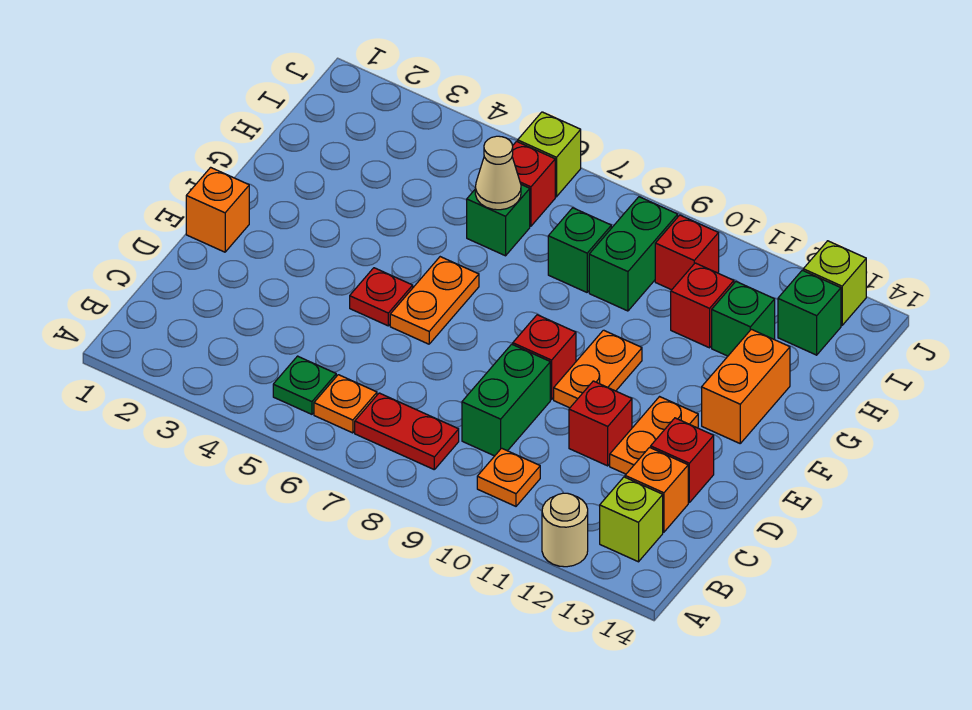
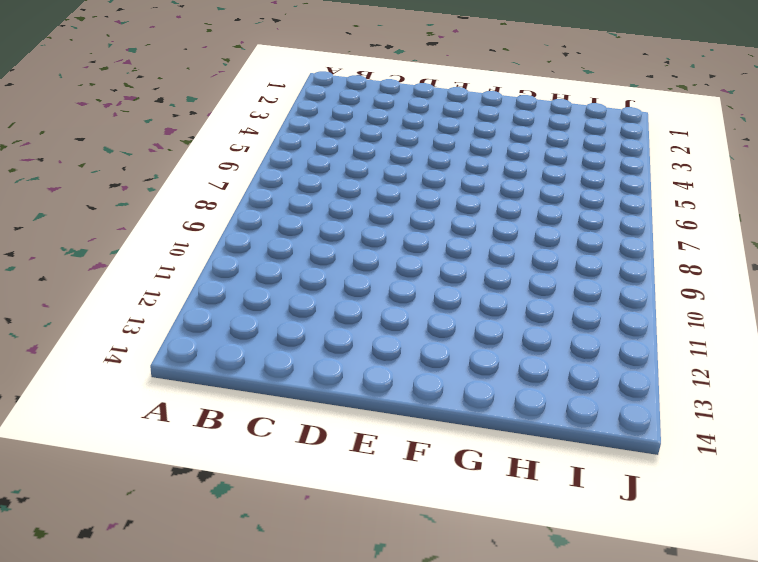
none -> tan 1x1 round brick [542,493,588,567]
none -> green 1x1 plate [273,356,336,414]
none -> orange 1x1 plate [314,375,377,433]

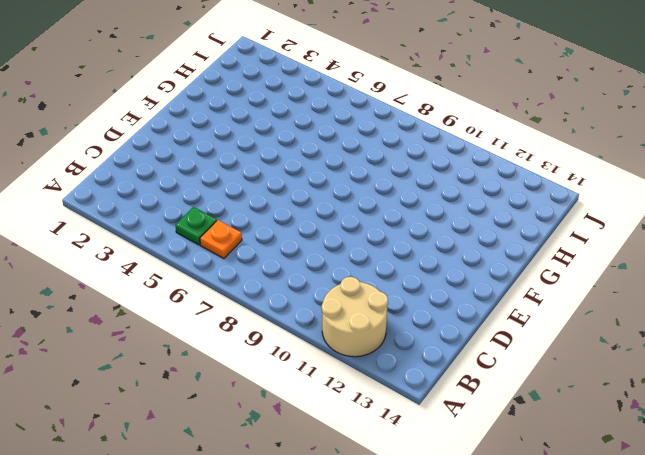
tan 2x2 round brick [322,277,388,357] -> tan 1x1 round brick [542,493,588,567]
none -> red 1x2 plate [355,393,459,469]
none -> orange 1x1 plate [477,448,540,506]
none -> lime 1x1 brick [600,477,663,562]

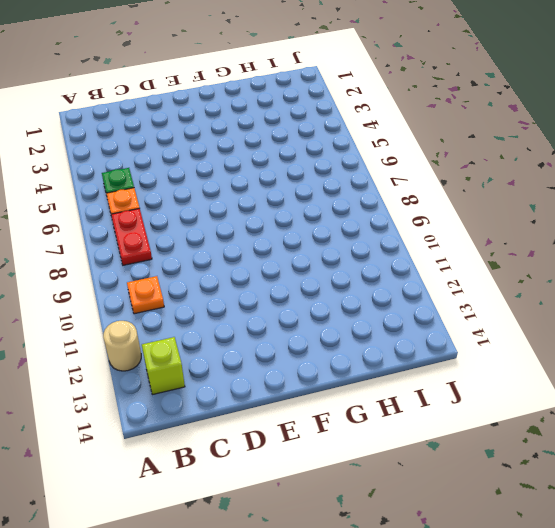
none -> green 1x2 brick [462,344,550,456]
none -> orange 1x1 brick [625,448,688,532]
none -> red 1x1 brick [569,381,632,466]

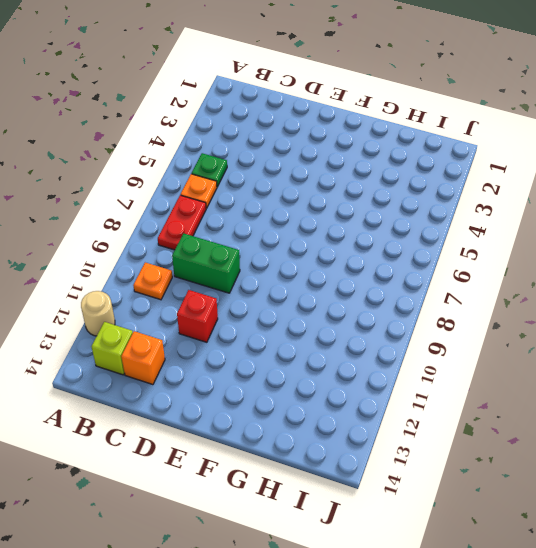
none -> orange 1x2 plate [610,397,698,474]
none -> red 1x1 brick [651,418,714,502]
none -> orange 1x1 brick [186,167,249,252]

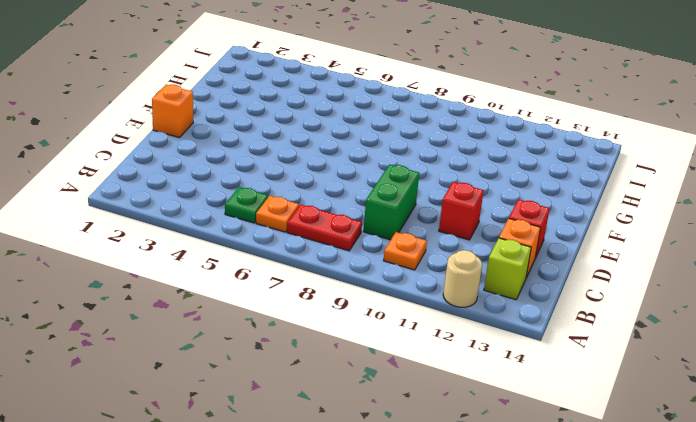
none -> orange 1x2 plate [610,397,698,474]
none -> red 1x1 plate [350,268,413,326]
none -> orange 1x2 plate [390,257,479,344]

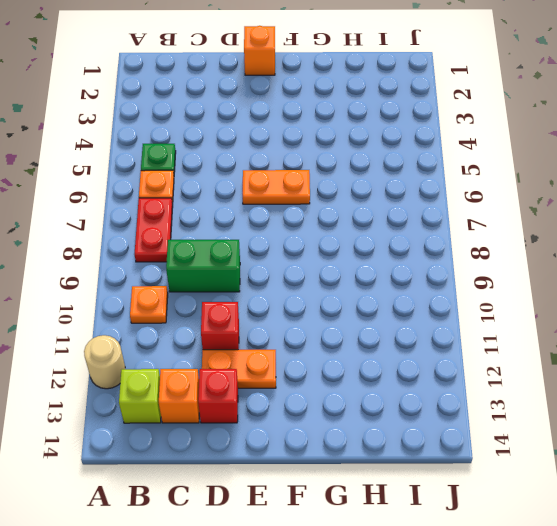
none -> red 1x1 plate [350,268,413,326]
none -> red 1x1 brick [513,315,576,399]
none -> orange 1x2 plate [554,330,642,408]

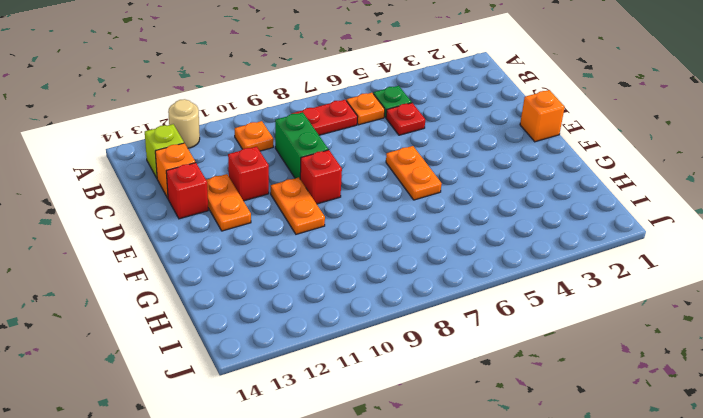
red 1x1 plate [386,103,425,135] -> red 1x1 plate moved to [350,268,413,326]
none -> orange 1x2 brick [702,329,790,443]
none -> green 1x1 brick [467,185,530,256]
none -> green 1x1 brick [548,208,611,292]

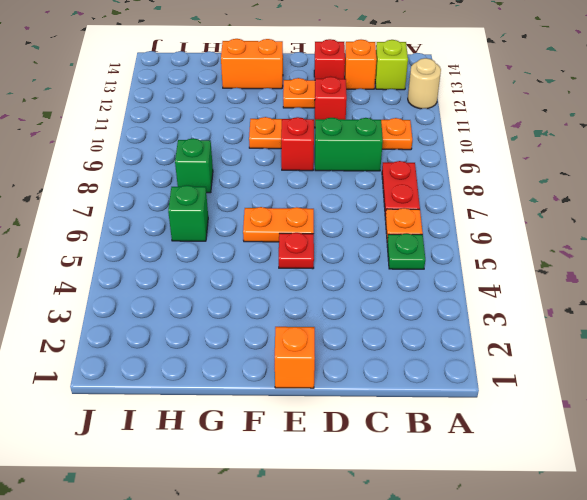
none -> green 1x2 brick [589,197,678,311]
none -> red 1x1 brick [671,263,734,348]
none -> green 1x1 brick [712,282,775,356]

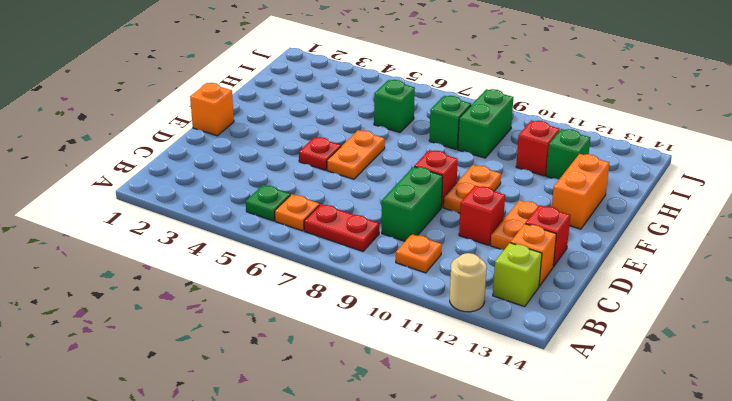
none -> red 1x1 brick [512,142,555,226]
none -> red 1x1 brick [655,215,719,290]
none -> green 1x1 brick [778,270,841,355]

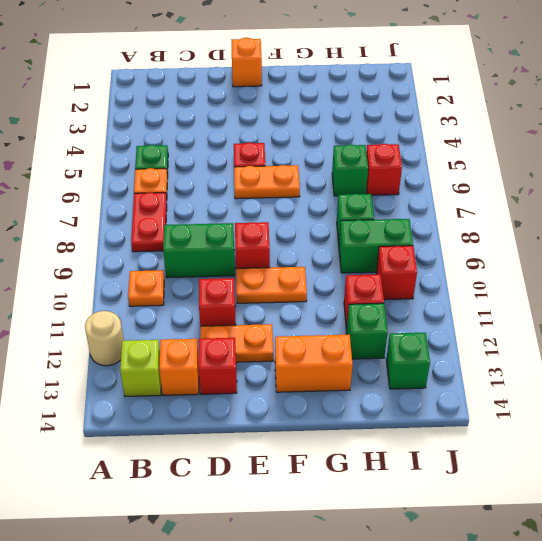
none -> lime 1x1 brick [518,112,581,197]
none -> lime 1x1 brick [803,241,866,325]
none -> tan 1x1 cone [475,136,521,210]

